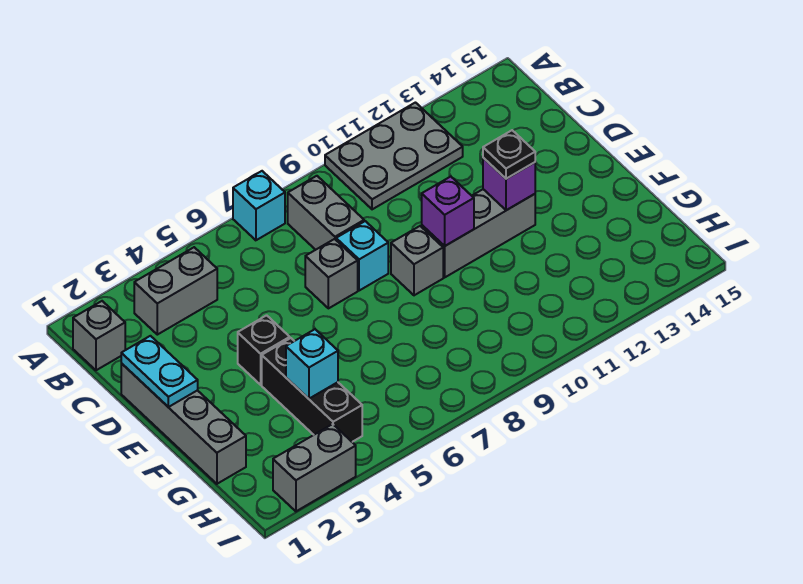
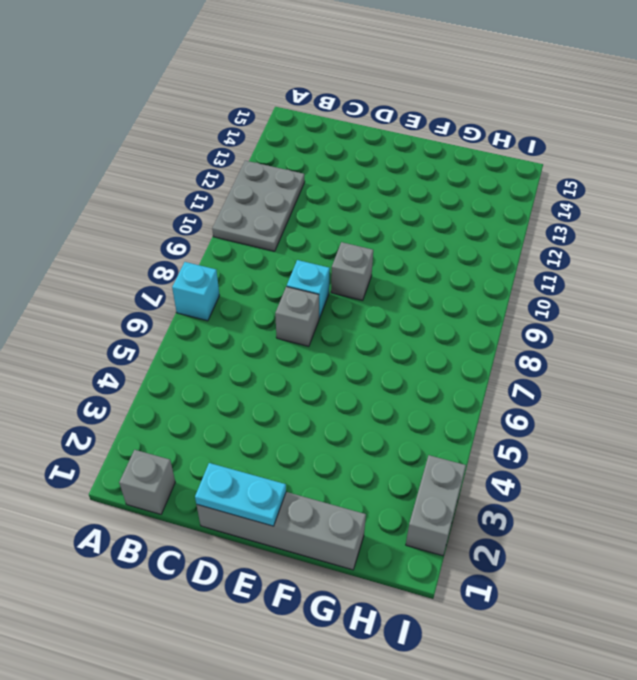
none -> grey 1x2 brick [134,247,217,335]
none -> grey 1x2 brick [288,176,364,250]
none -> black 1x1 brick [238,315,290,385]

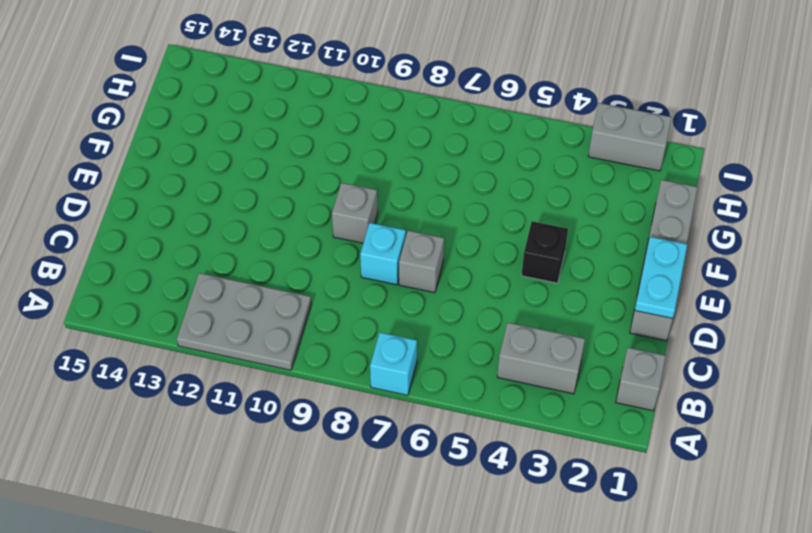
none -> grey 1x2 brick [288,176,364,250]
none -> grey 1x3 brick [422,189,535,277]
none -> black 1x3 brick [262,338,362,442]

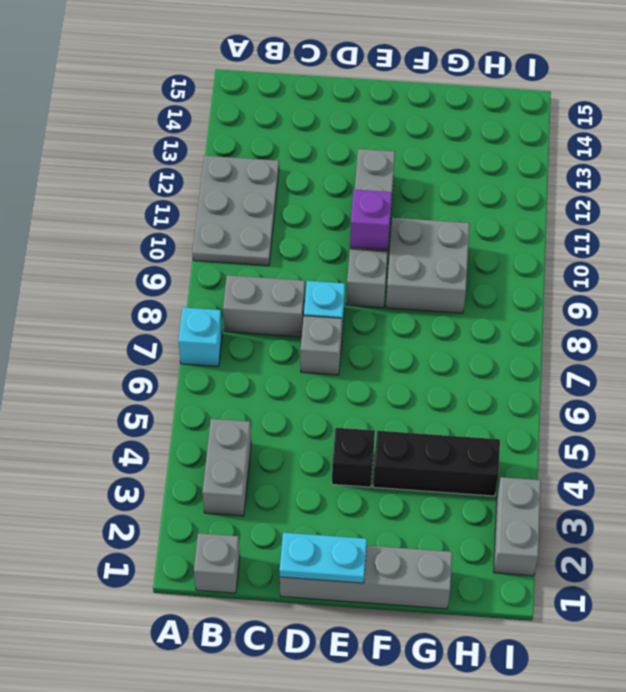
grey 2x2 brick [386,218,470,313] -> none
none -> purple 1x1 brick [483,158,535,210]
none -> cyan 1x1 brick [286,329,338,399]
none -> black 1x1 plate [483,130,535,179]

